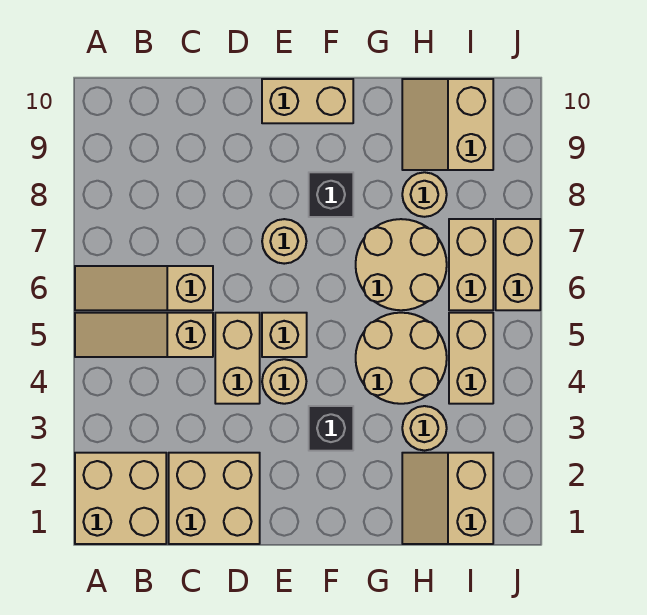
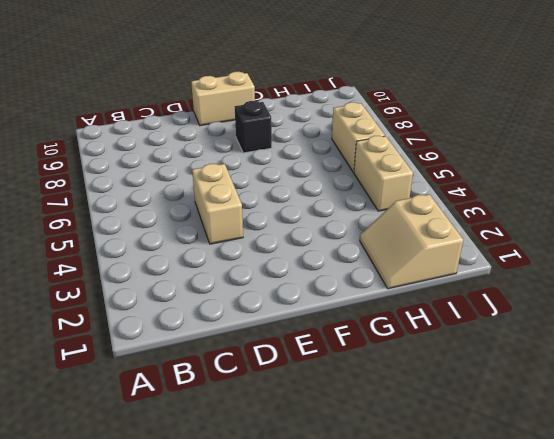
none -> tan 2x2 brick [75,453,166,544]
none -> tan 1x3 slope [75,313,213,357]
none -> tan 1x3 slope [75,266,213,310]

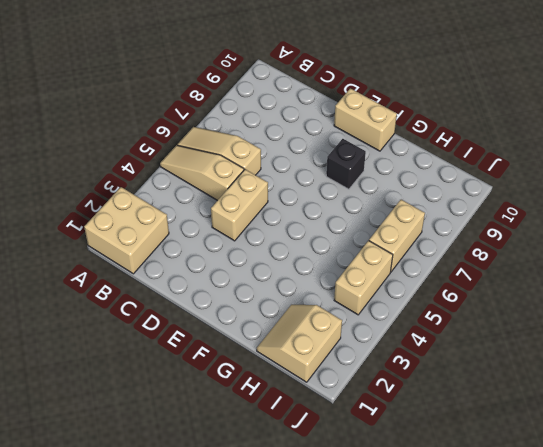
none -> tan 2x2 brick [169,453,260,544]
none -> tan 1x1 round brick [262,359,306,404]
none -> tan 1x1 brick [262,313,307,357]

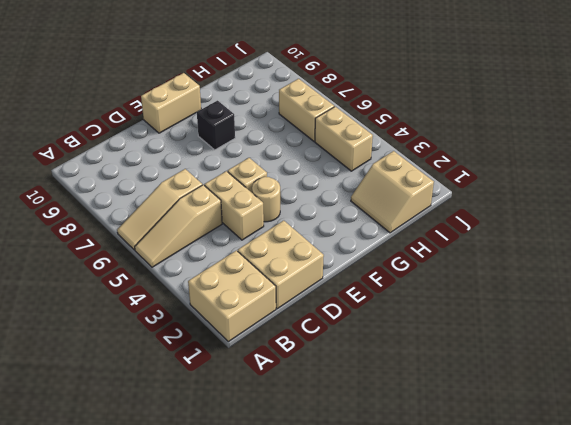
none -> tan 1x1 round brick [262,219,307,264]
none -> black 1x1 brick [309,406,353,451]
none -> tan 2x2 round brick [356,313,447,404]

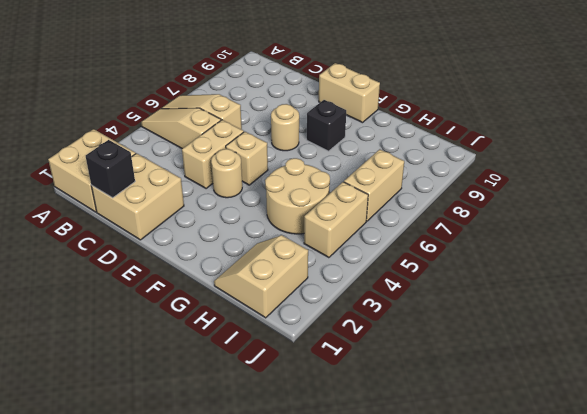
black 1x1 brick [86,140,135,198] -> black 1x1 brick moved to [309,406,353,451]
none -> tan 2x2 round brick [356,219,447,310]
none -> tan 1x1 round brick [402,406,447,450]
none -> tan 1x1 round brick [402,172,447,217]

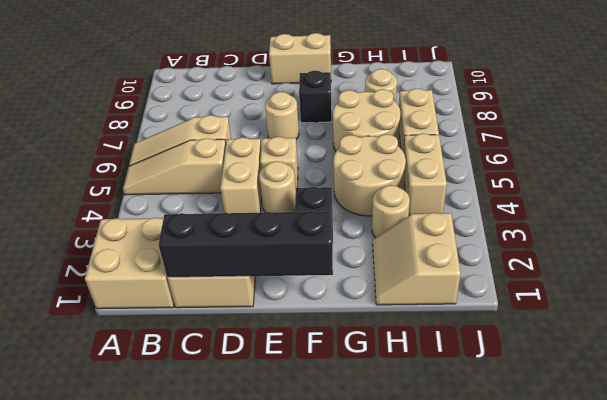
black 1x4 brick [158,211,333,278] -> none
none -> tan 2x2 slope [402,79,493,170]
none -> tan 1x2 brick [496,219,540,310]

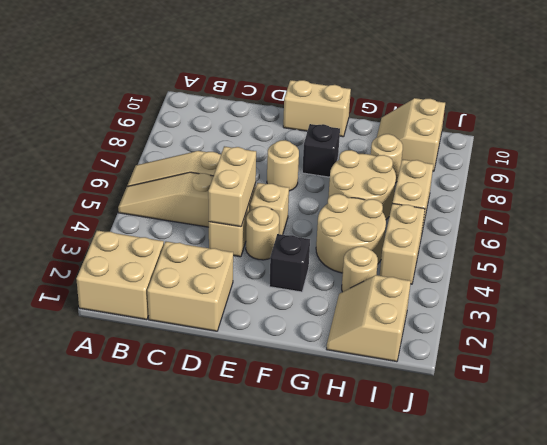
tan 1x2 brick [208,146,256,227] -> tan 1x2 brick moved to [496,219,540,310]

